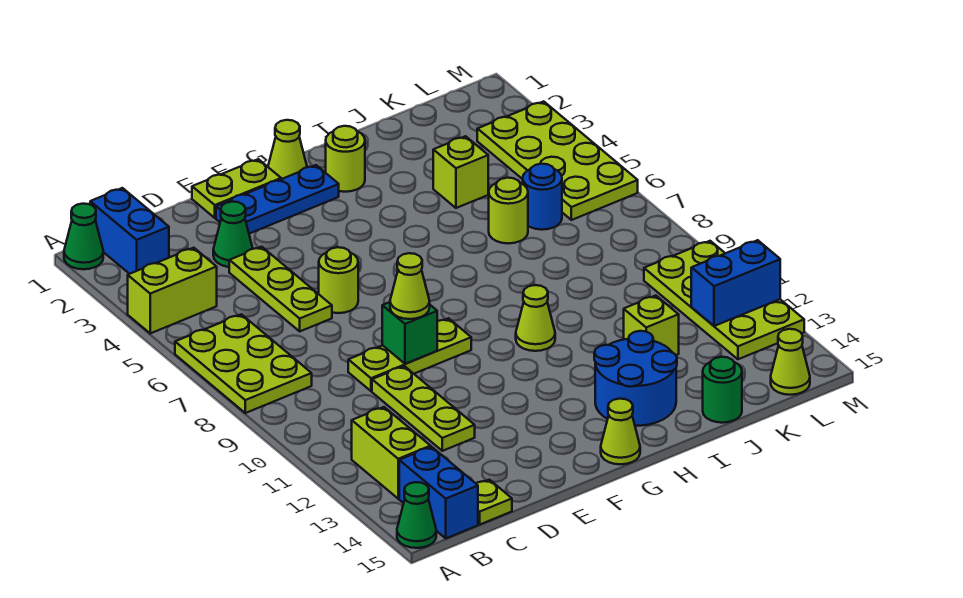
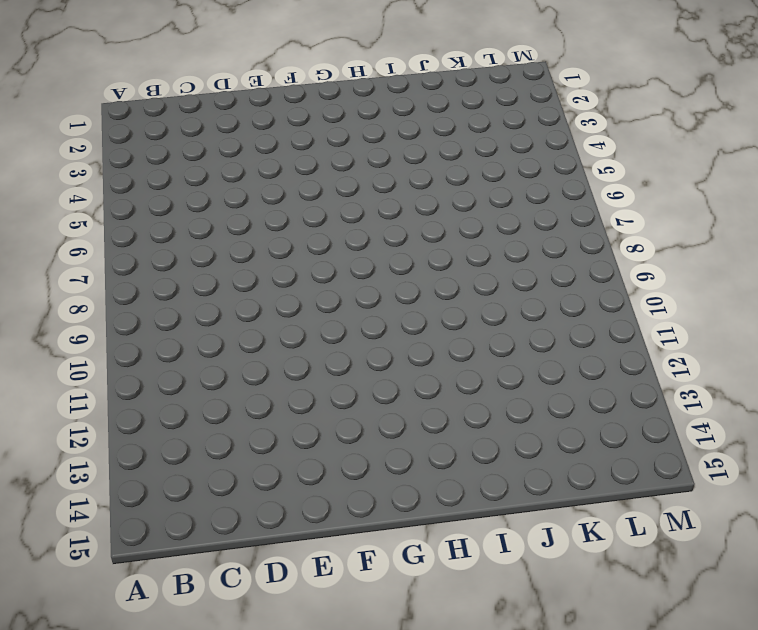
none -> green 1x1 cone [64,204,103,269]
none -> lime 1x2 brick [128,248,217,333]
none -> lime 2x3 plate [175,314,312,413]
none -> green 1x1 cone [397,482,436,548]

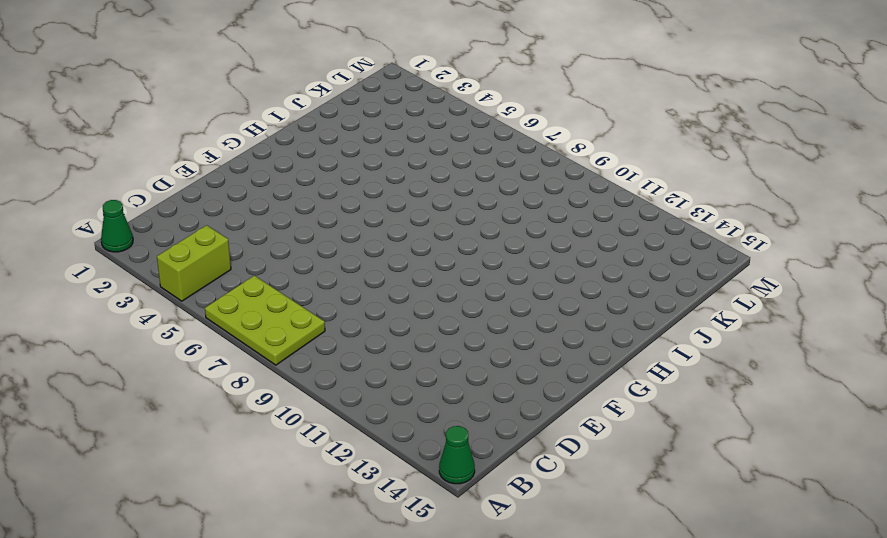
none -> blue 1x2 brick [90,188,169,274]
none -> lime 1x2 brick [352,407,431,499]
none -> blue 1x2 brick [399,447,478,538]
none -> lime 1x1 plate [476,480,512,524]

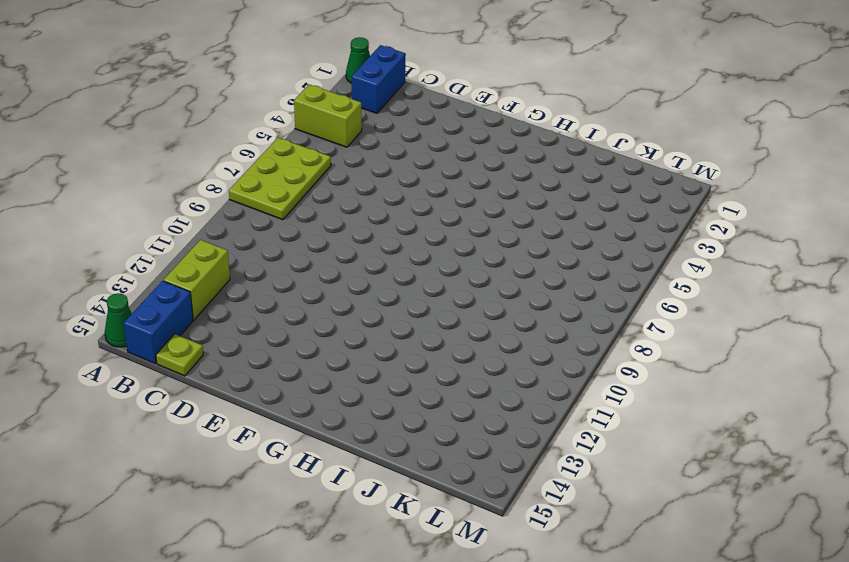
none -> green 1x1 cone [213,202,253,267]
none -> lime 1x3 plate [229,247,332,331]
none -> lime 1x3 plate [348,318,471,391]
none -> lime 1x3 plate [372,366,475,451]

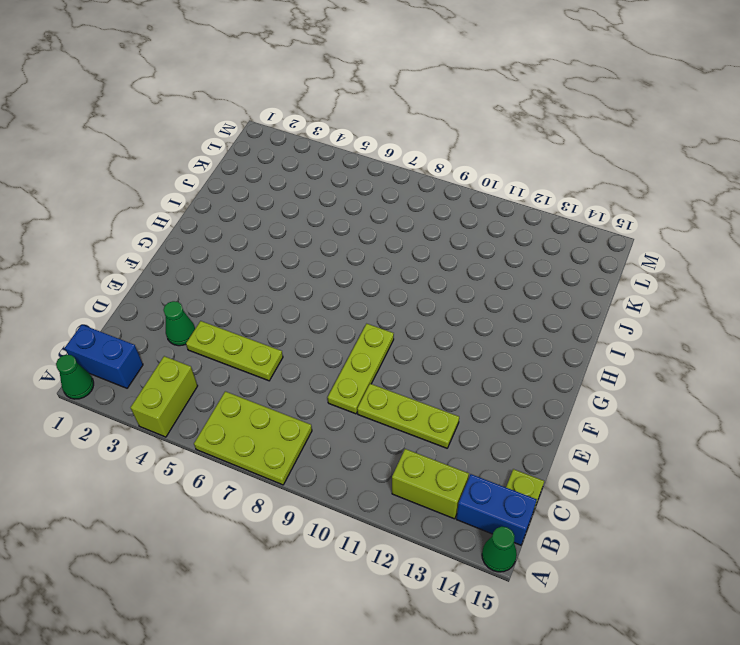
none -> lime 1x2 plate [192,159,281,218]
none -> blue 1x3 plate [216,165,339,234]
none -> lime 1x1 round brick [319,247,358,313]
none -> lime 1x1 cone [268,120,307,179]

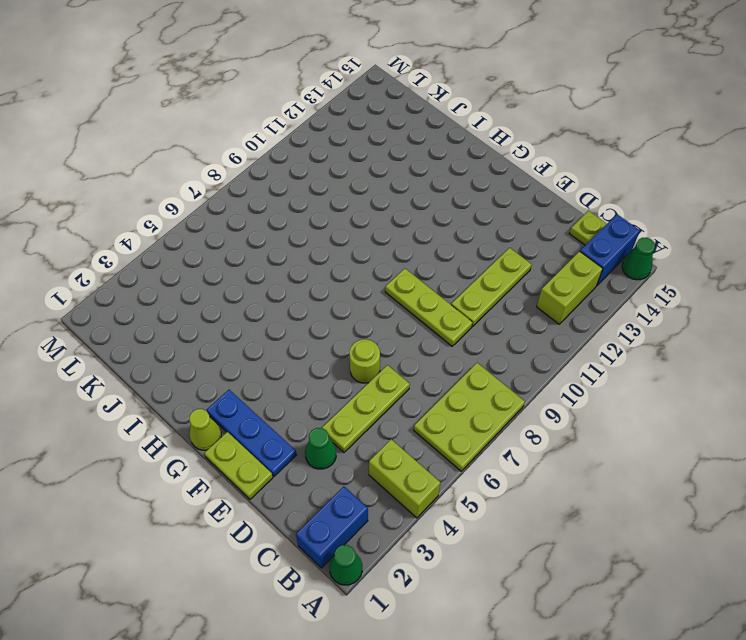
none -> lime 1x1 cone [601,399,640,464]
none -> lime 1x1 round brick [326,126,365,192]
none -> lime 1x1 cone [516,285,555,351]
none -> blue 2x2 round brick [594,331,677,426]

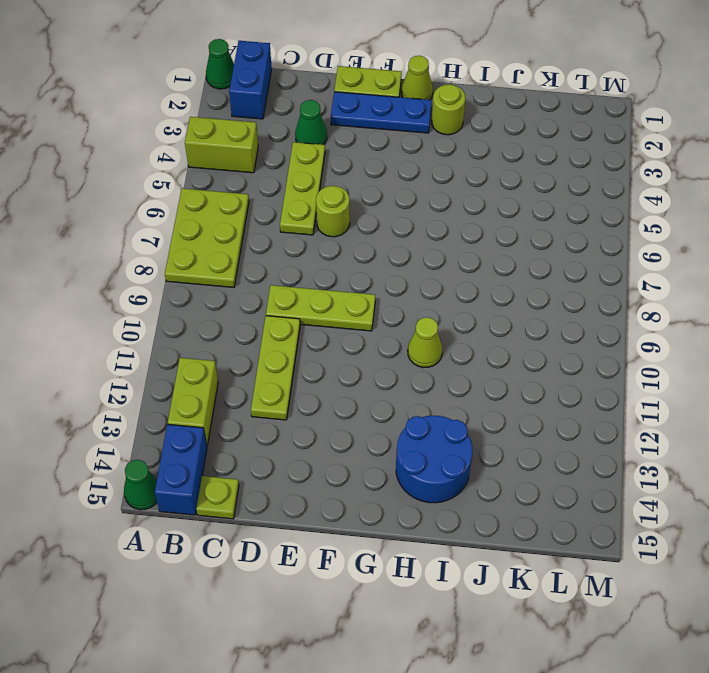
none -> lime 1x1 cone [601,399,640,464]
none -> lime 1x1 brick [433,136,488,208]
none -> lime 1x1 round brick [489,178,528,243]
none -> lime 1x1 brick [624,296,679,355]

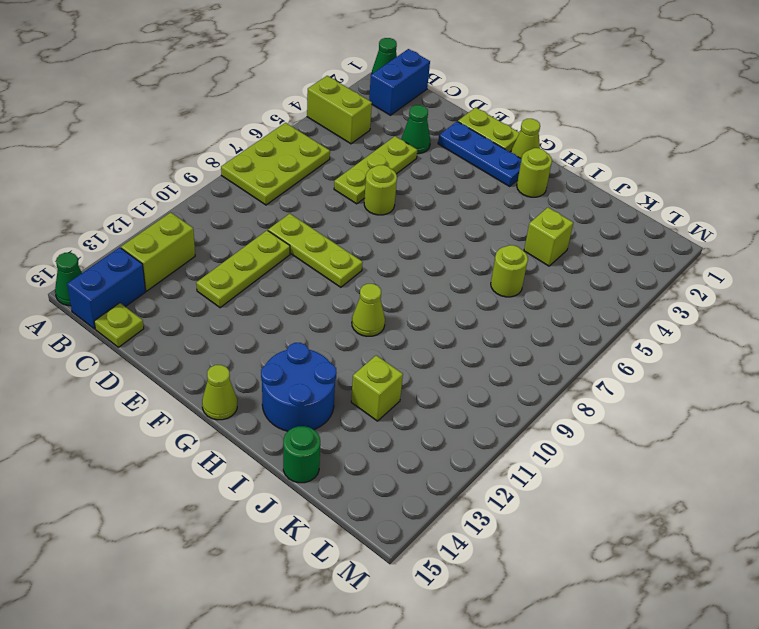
none -> blue 1x1 round brick [523,164,562,230]
none -> lime 2x4 plate [477,101,638,220]
none -> lime 2x4 plate [644,241,804,359]
none -> lime 1x1 cone [771,329,810,395]

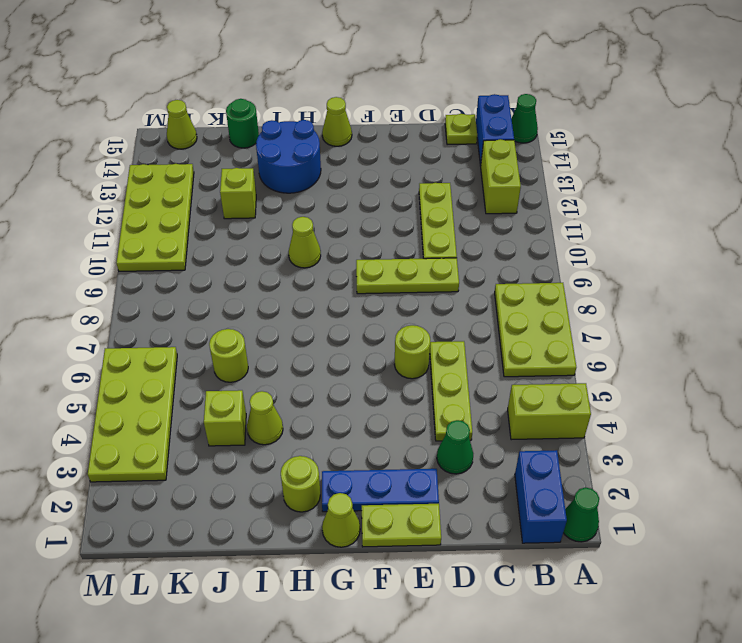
lime 1x1 cone [247,391,283,445] -> lime 1x1 cone moved to [390,253,430,319]
none -> blue 1x1 round brick [523,164,562,230]
none -> green 1x1 brick [382,302,437,364]
none -> blue 1x2 brick [691,240,780,326]

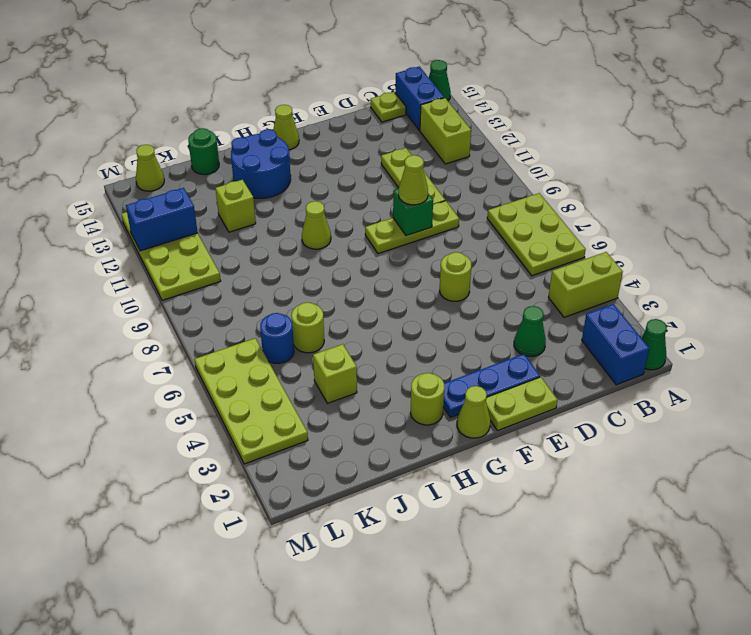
none -> lime 1x3 plate [229,247,332,331]

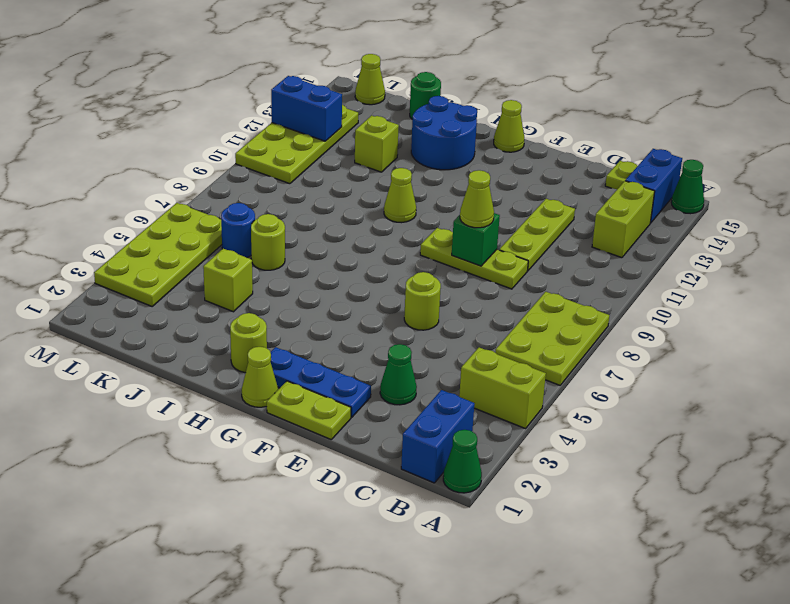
none -> lime 1x3 plate [229,247,332,331]

